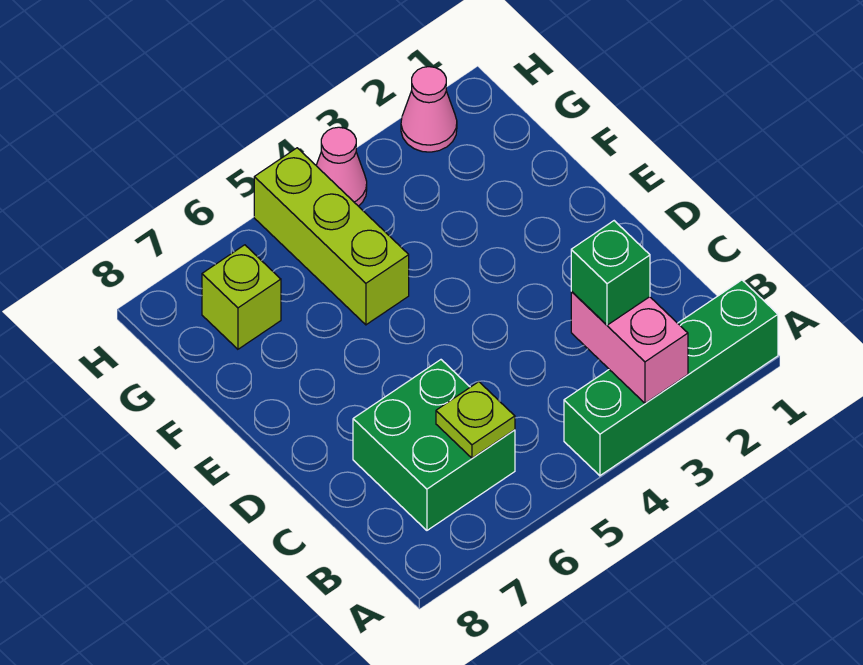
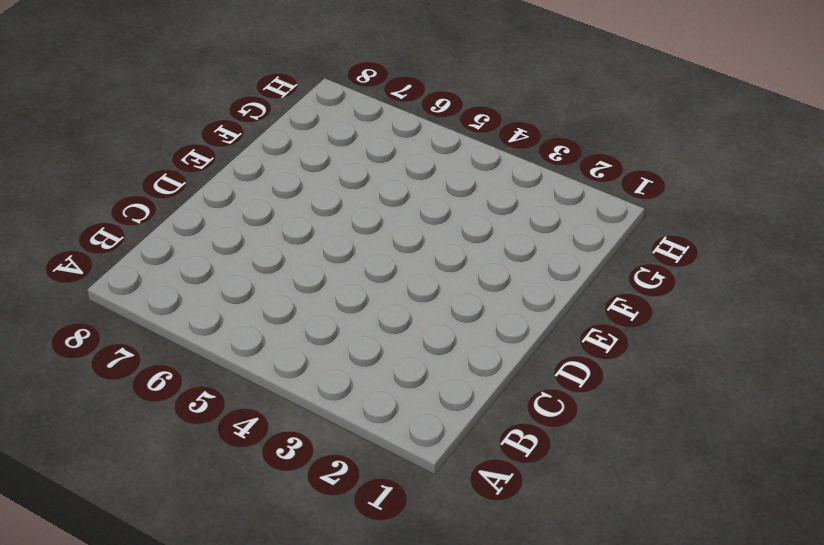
none -> green 1x4 brick [564,280,778,476]
none -> green 2x2 brick [353,360,515,530]

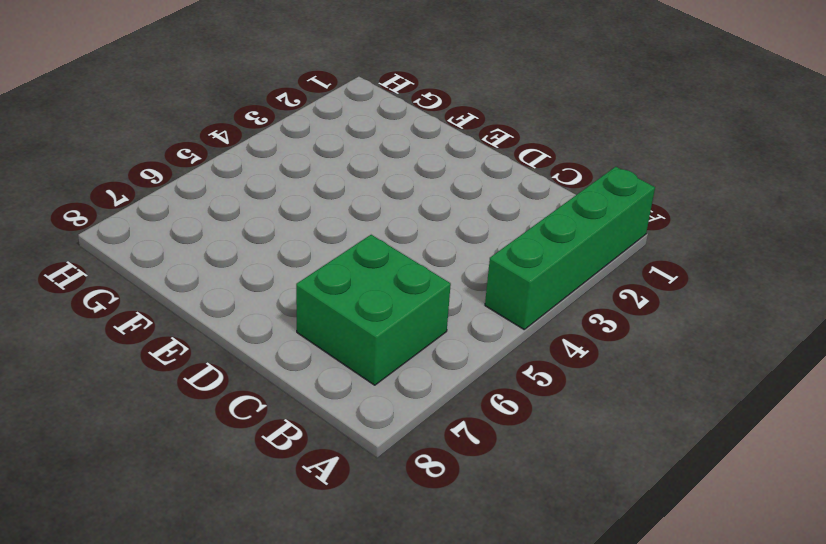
none -> lime 1x3 brick [254,148,409,325]
none -> lime 1x1 brick [202,245,281,349]

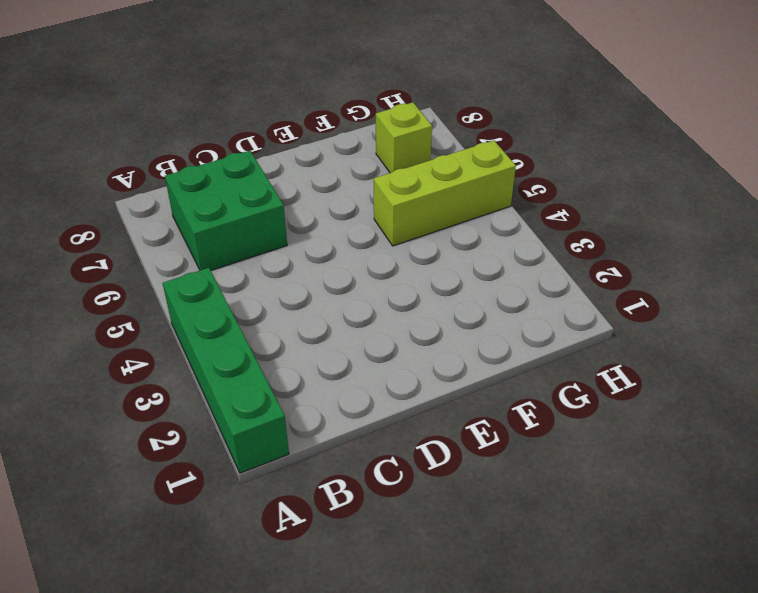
none -> pink 1x1 cone [401,67,457,152]
none -> pink 1x1 cone [316,127,367,206]

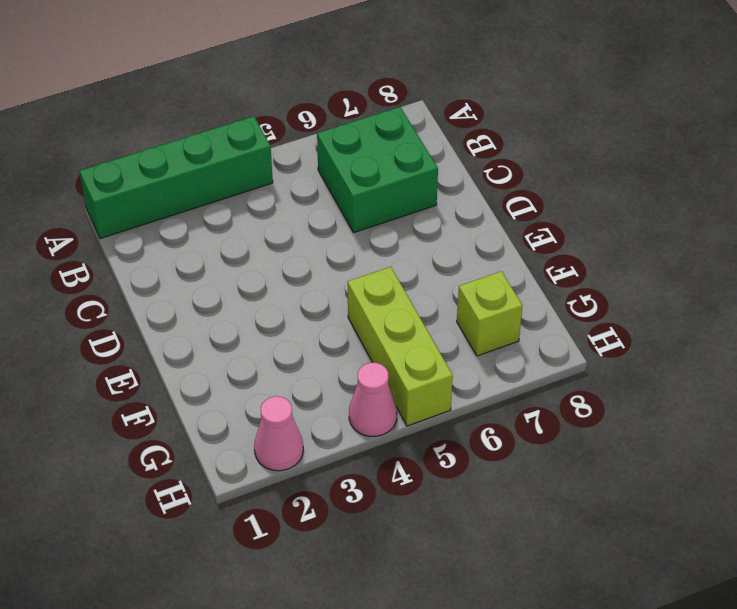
none -> pink 1x2 brick [571,291,688,403]
none -> lime 1x1 plate [436,382,515,458]

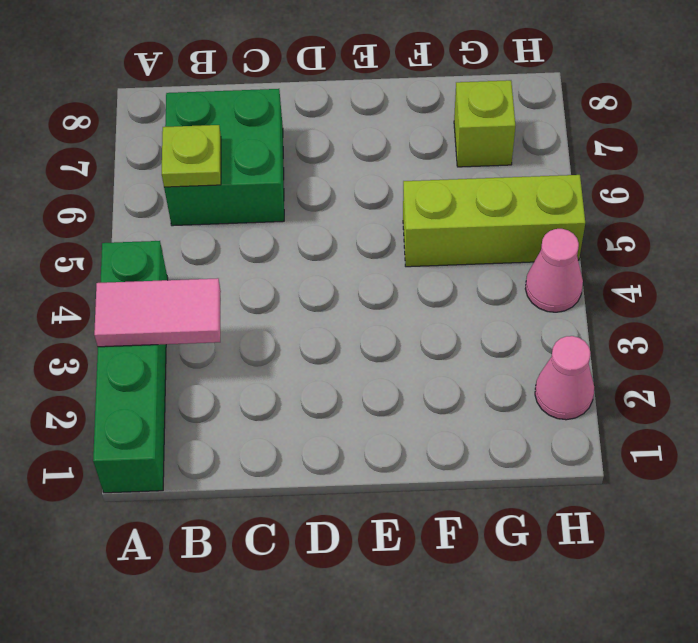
pink 1x2 tile [94,278,221,347] -> pink 1x2 brick [571,291,688,403]
none -> green 1x1 brick [571,221,650,325]

